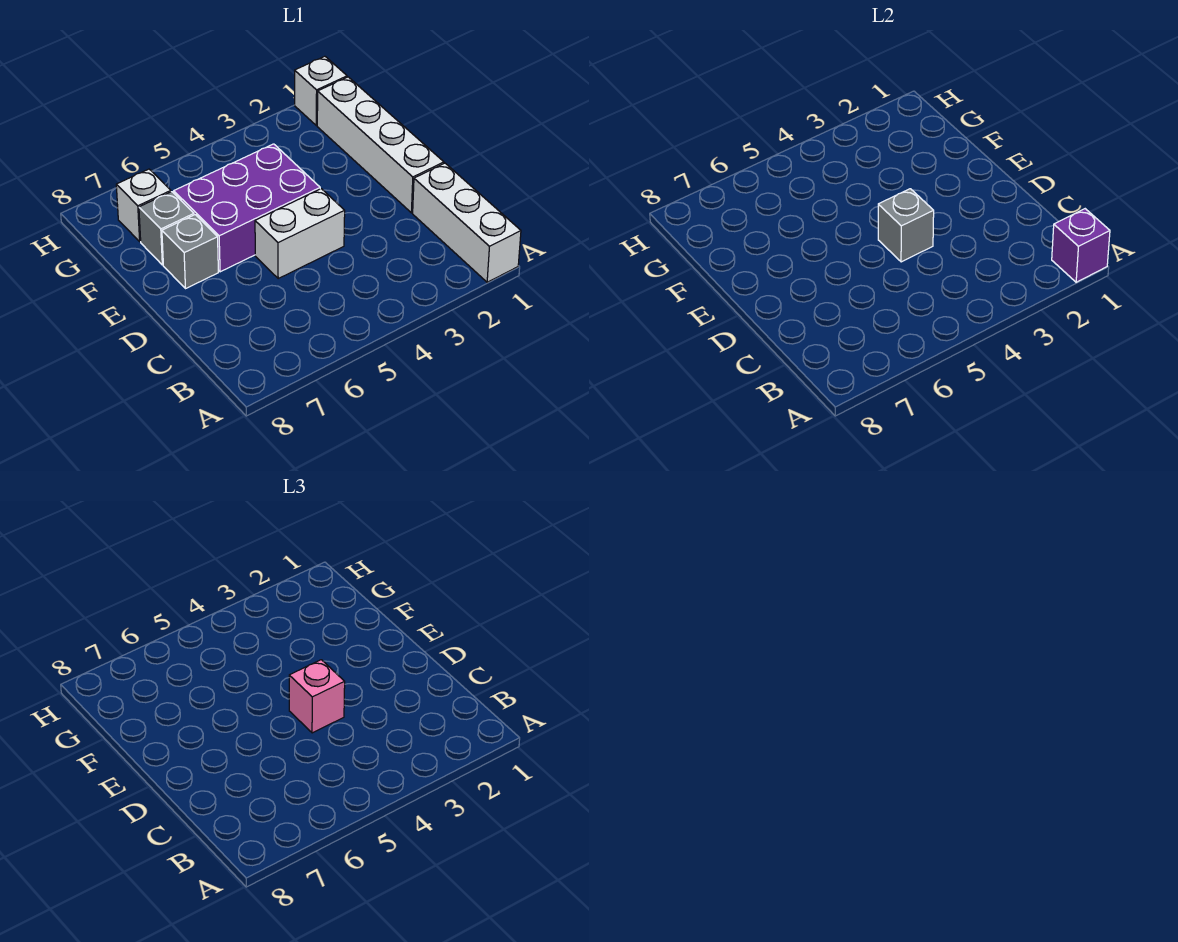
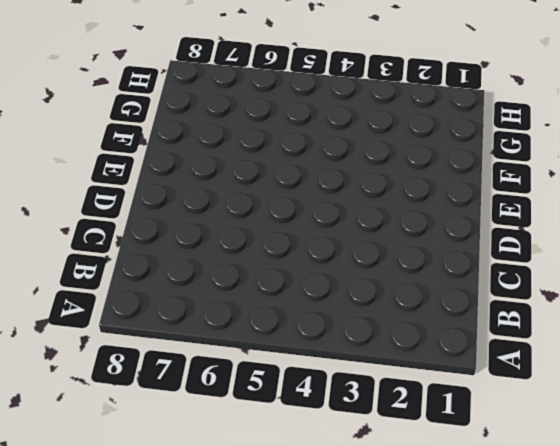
none -> white 1x3 brick [413,163,521,282]
none -> white 1x4 brick [317,77,444,213]

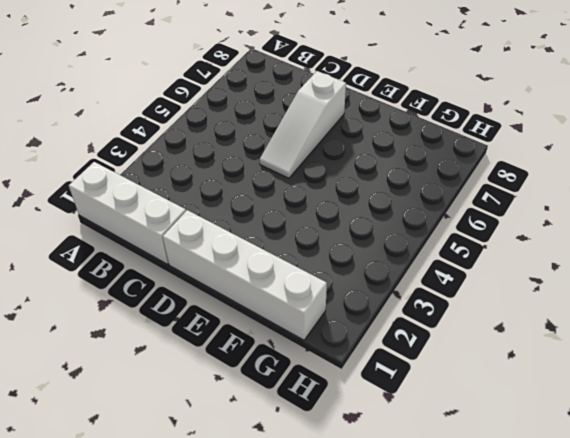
white 1x3 slope [260,71,346,178] -> white 1x2 brick [255,189,345,278]
none -> purple 2x3 brick [174,144,320,272]
none -> grey 1x1 brick [162,215,218,288]

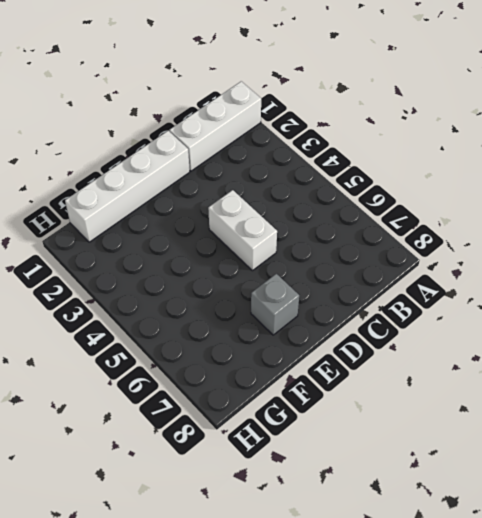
none -> purple 2x3 brick [174,144,320,272]
none -> grey 1x1 brick [139,192,194,265]

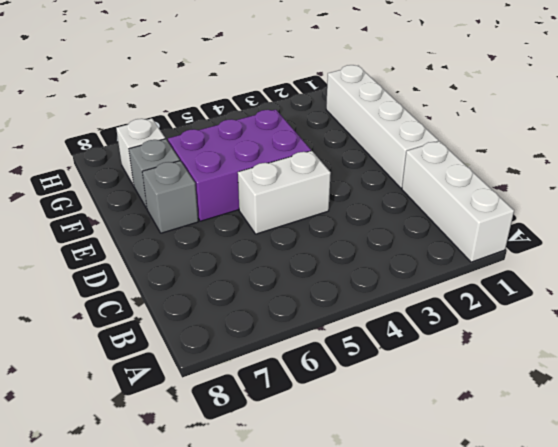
none -> white 1x1 brick [295,56,347,125]
none -> purple 1x1 brick [1052,209,1110,282]

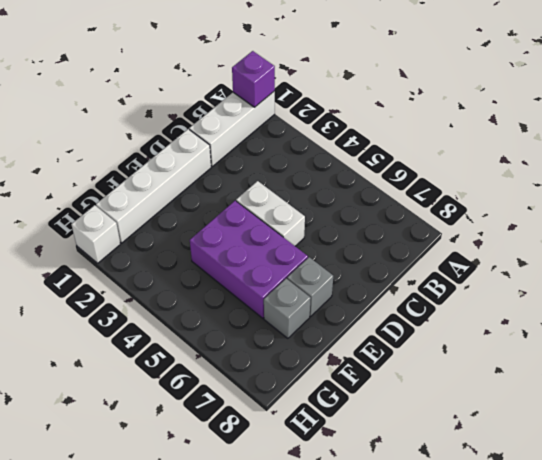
none -> white 1x1 brick [116,169,171,241]
none -> grey 1x1 brick [878,189,934,262]

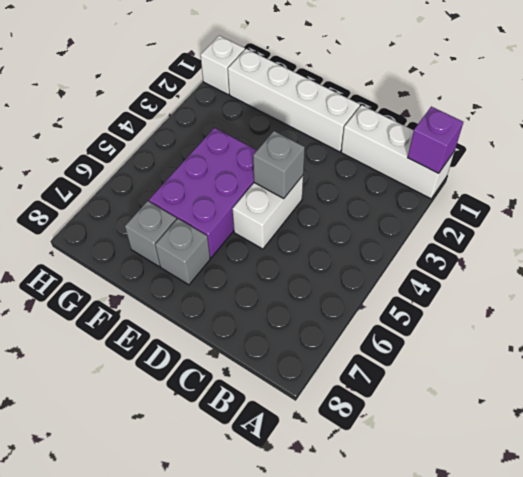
none -> white 1x1 brick [116,169,171,241]
none -> pink 1x1 brick [289,660,345,733]

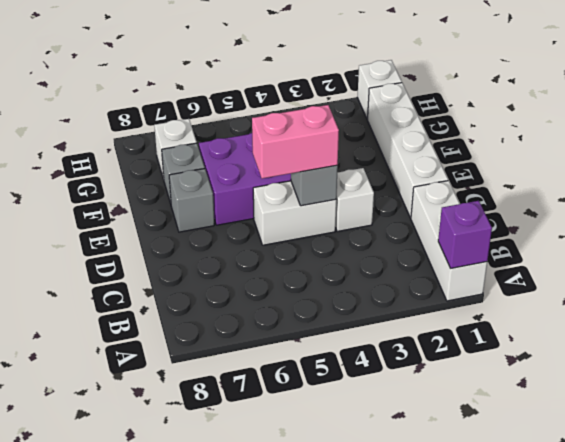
white 1x1 brick [335,168,374,232] -> none
pink 1x2 brick [252,105,339,179] -> pink 1x1 brick [289,660,345,733]

